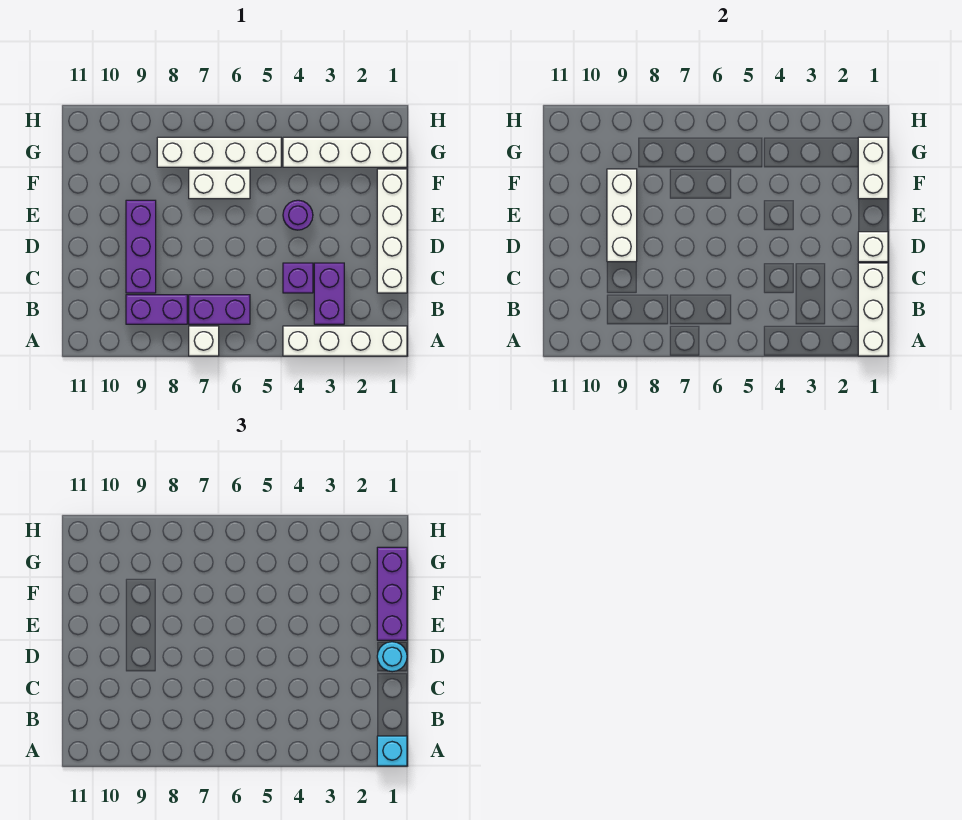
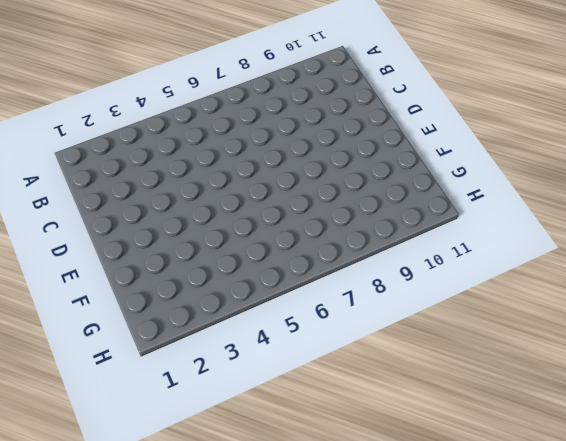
none -> white 1x4 brick [283,326,407,356]
none -> white 1x1 brick [189,326,219,356]
none -> purple 1x2 brick [314,263,344,324]

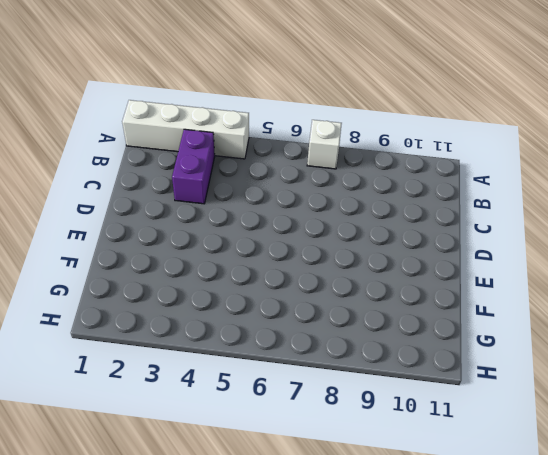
none -> purple 1x2 brick [189,295,250,324]
none -> purple 1x2 brick [126,295,187,324]
none -> white 1x4 brick [377,169,407,293]

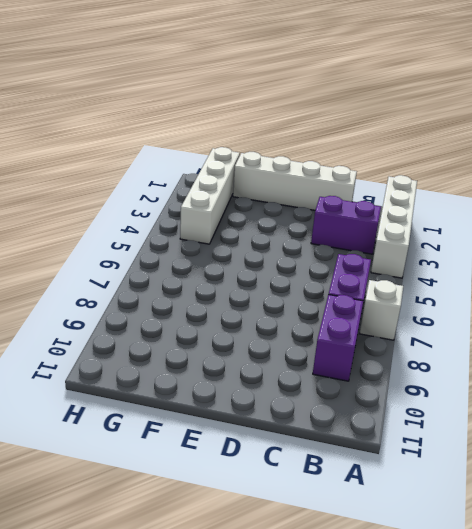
none -> purple 1x1 brick [283,263,313,293]
none -> purple 1x3 brick [126,200,156,293]
none -> purple 1x1 round brick [283,200,313,230]

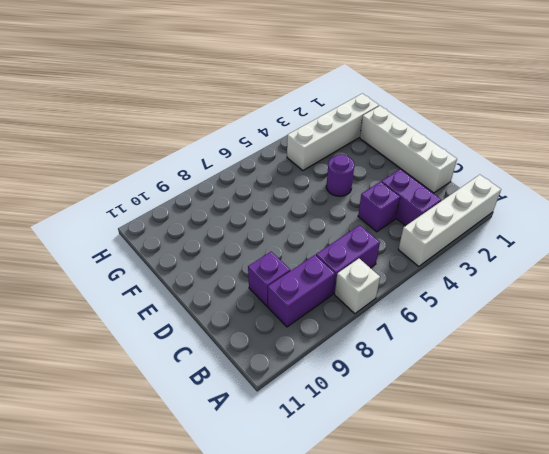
purple 1x1 brick [248,252,290,306] -> purple 1x3 brick [126,200,156,293]
none -> white 1x2 brick [189,169,250,199]
none -> white 1x4 brick [157,137,281,167]
none -> white 1x3 brick [858,263,888,356]

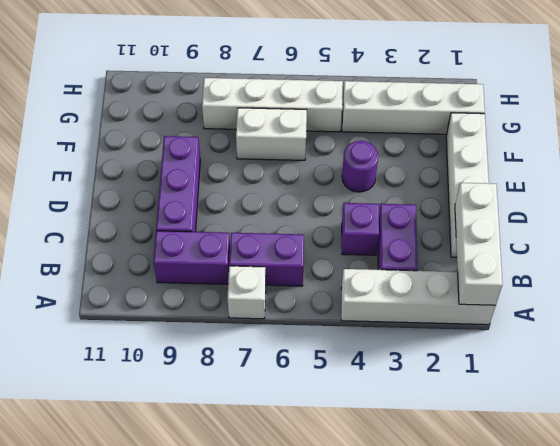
none -> white 1x1 brick [858,232,888,262]
none -> white 1x3 brick [607,169,637,262]
none -> white 1x2 brick [858,137,888,199]

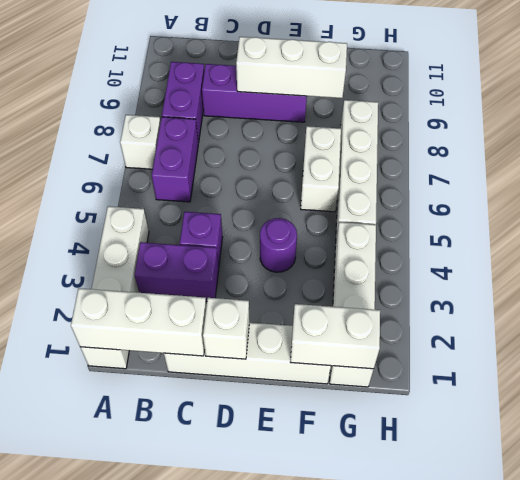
none -> cyan 1x1 brick [377,736,407,766]
none -> cyan 1x1 round brick [377,642,407,672]
none -> purple 1x3 brick [377,547,407,640]

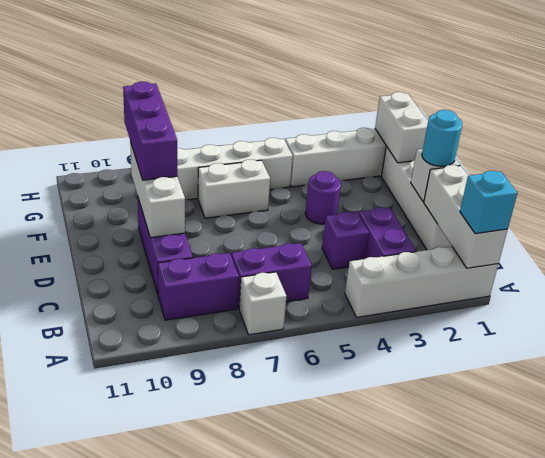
purple 1x3 brick [123,82,177,180] -> purple 1x3 brick moved to [377,547,407,640]

